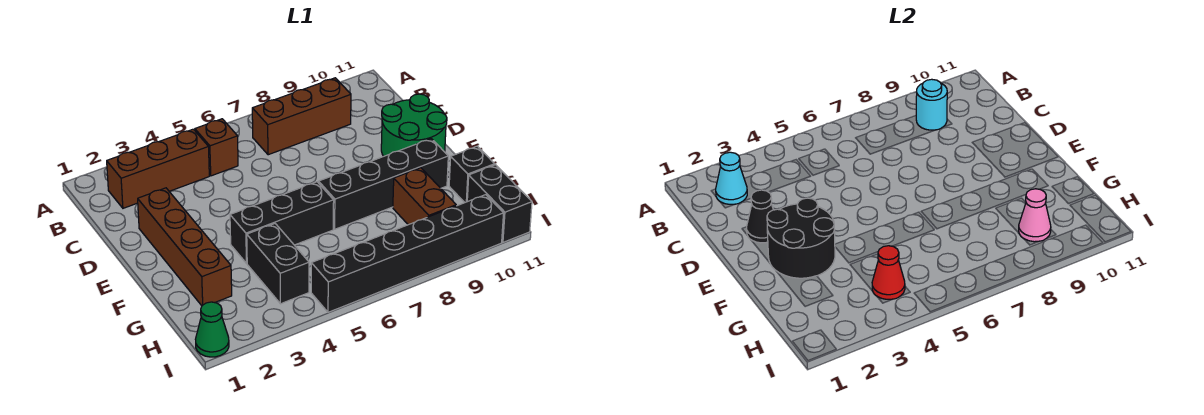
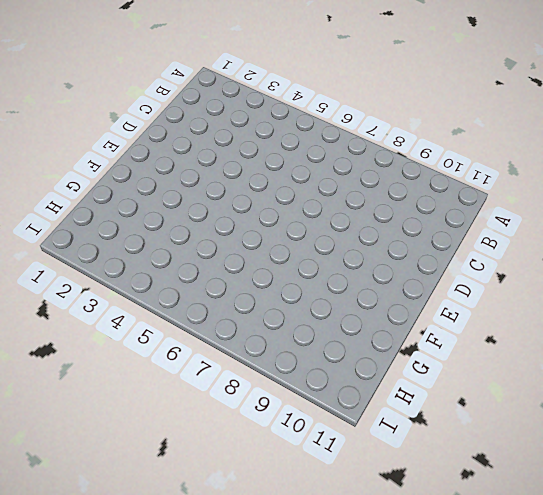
none -> brown 1x3 brick [107,129,209,208]
none -> brown 1x1 brick [195,119,238,176]
none -> brown 1x3 brick [252,78,351,155]

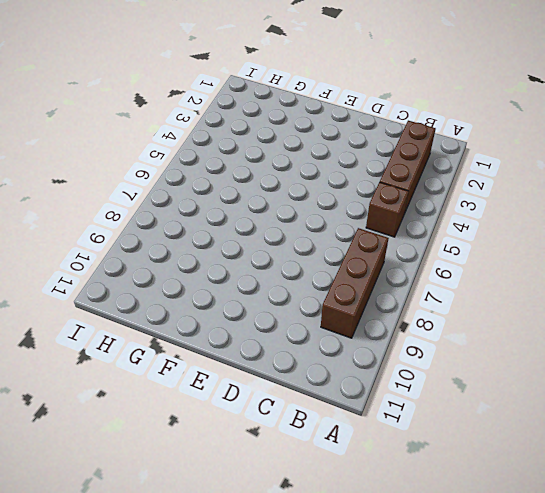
none -> brown 1x4 brick [138,188,232,306]
none -> green 2x2 round brick [381,94,447,156]
none -> black 1x3 brick [230,182,334,263]

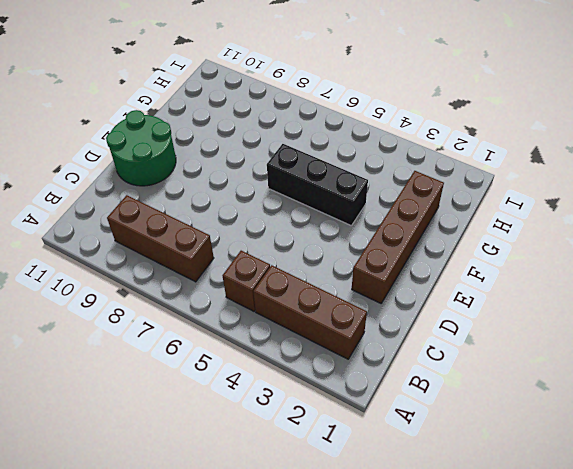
none -> black 1x4 brick [319,139,448,229]
none -> black 1x2 brick [247,224,309,304]
none -> brown 1x2 brick [393,168,456,225]

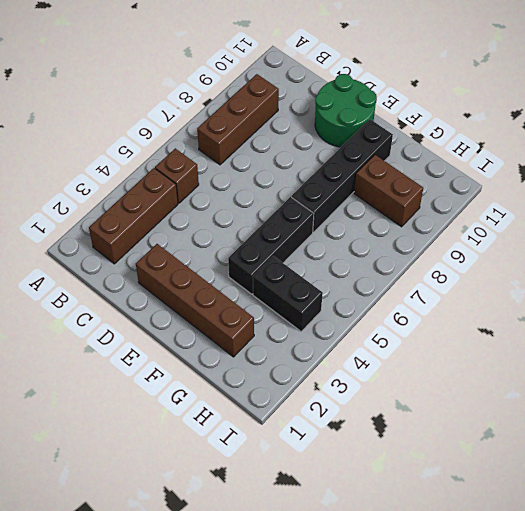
none -> black 1x1 brick [449,146,495,202]
none -> black 1x2 brick [467,165,532,242]
none -> green 1x1 cone [195,302,229,357]

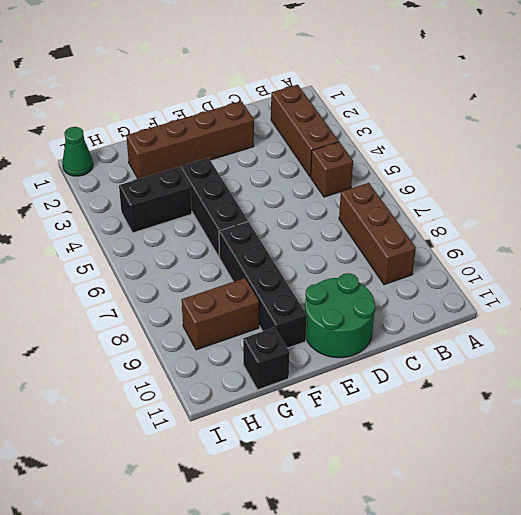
none -> black 1x2 brick [467,165,532,242]
none -> black 1x6 brick [311,195,504,312]
none -> cyan 1x1 cone [716,152,747,204]

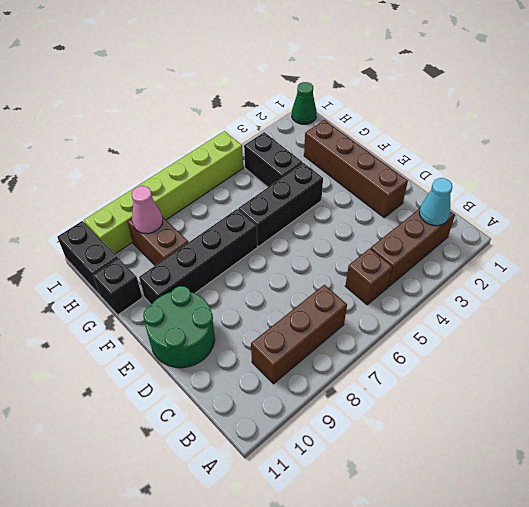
lime 1x6 brick [84,131,243,254] -> black 1x6 brick [311,195,504,312]
none -> cyan 1x1 round brick [916,79,947,130]
none -> black 1x1 cone [747,190,773,243]
none -> black 2x2 round brick [767,198,835,278]

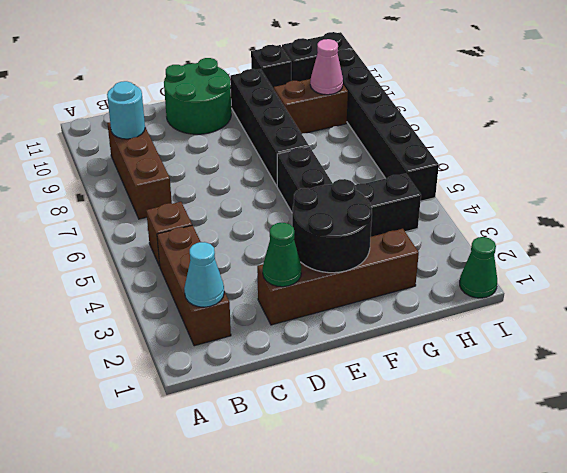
green 1x1 cone [263,223,302,287] -> black 1x1 cone [747,190,773,243]
none -> red 1x1 cone [872,246,905,299]

